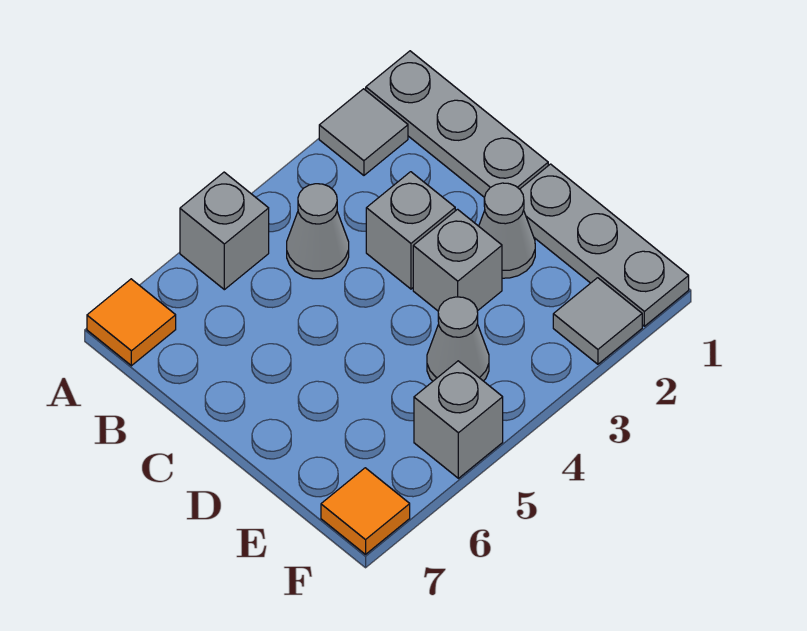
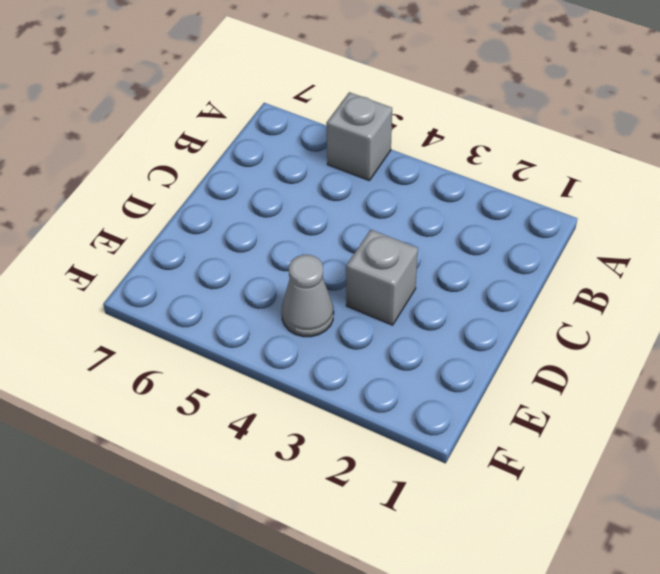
none -> grey 1x3 plate [366,51,548,197]
none -> grey 1x1 tile [319,89,408,175]
none -> orange 1x1 tile [87,279,176,366]

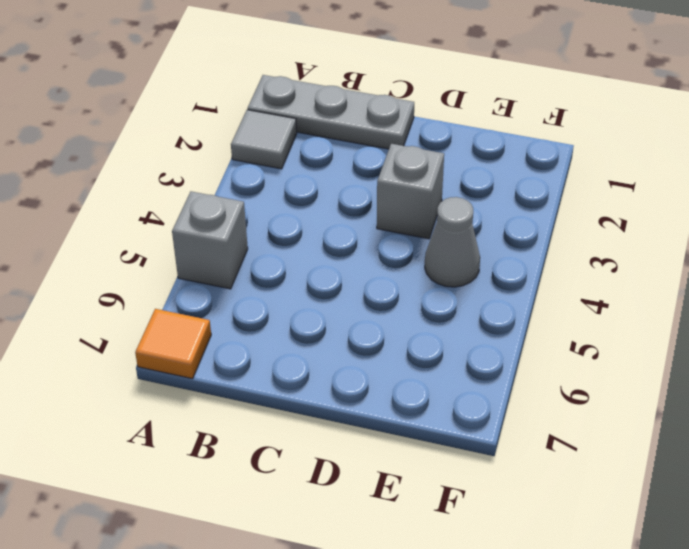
none -> grey 1x1 cone [287,184,349,279]
none -> grey 1x1 brick [366,172,455,289]
none -> grey 1x3 plate [520,164,689,326]

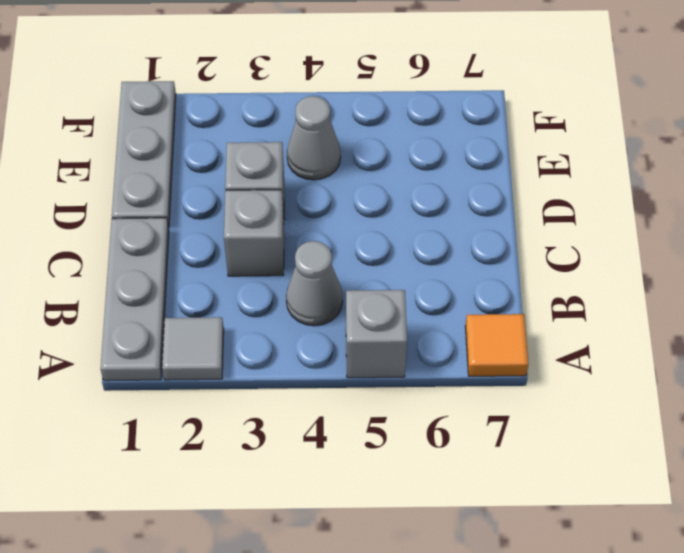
none -> grey 1x1 cone [479,183,535,278]
none -> grey 1x1 tile [553,278,642,364]
none -> grey 1x1 brick [414,361,503,478]

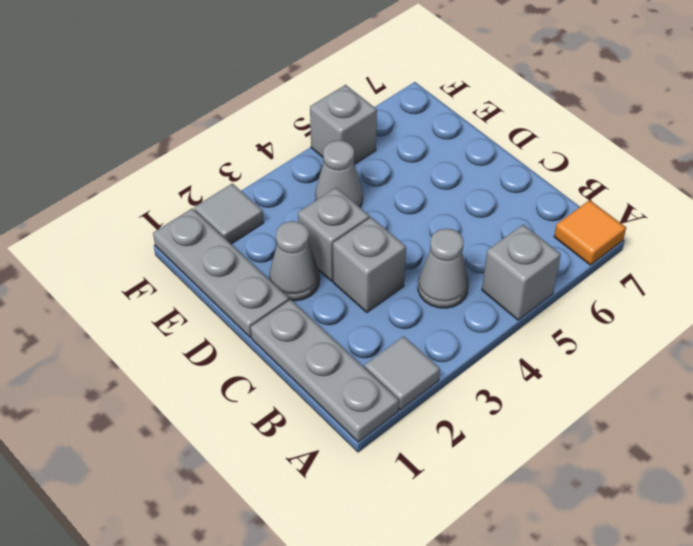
none -> orange 1x1 tile [321,468,410,554]

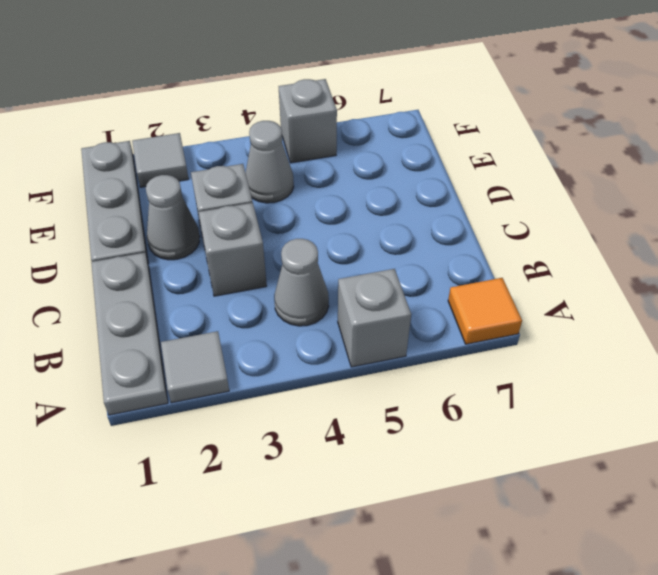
none -> orange 1x1 tile [321,468,410,554]

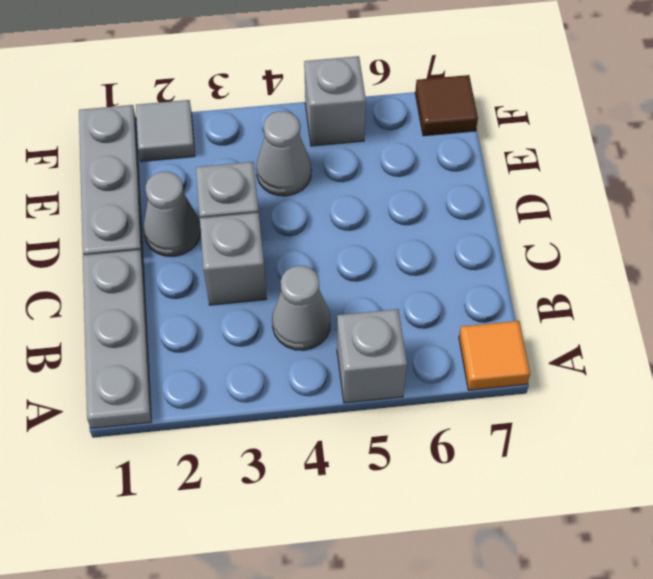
brown 1x1 tile [415,75,478,136] -> orange 1x1 tile [321,468,410,554]
none -> grey 1x1 tile [319,89,408,175]

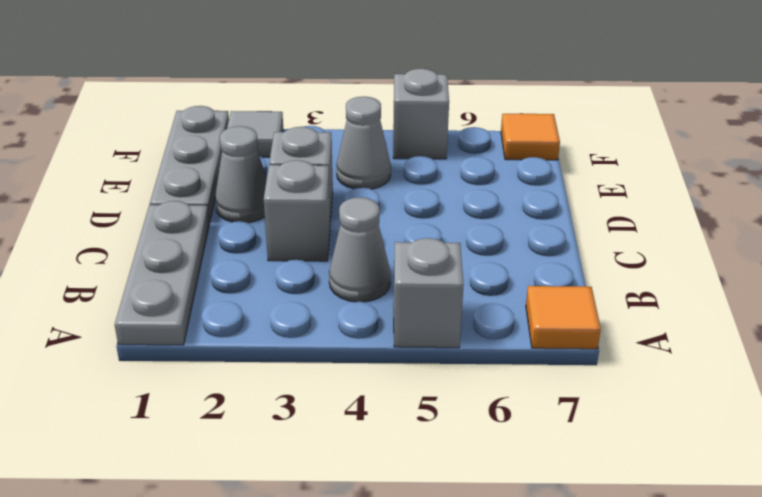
none -> grey 1x1 tile [319,89,408,175]

